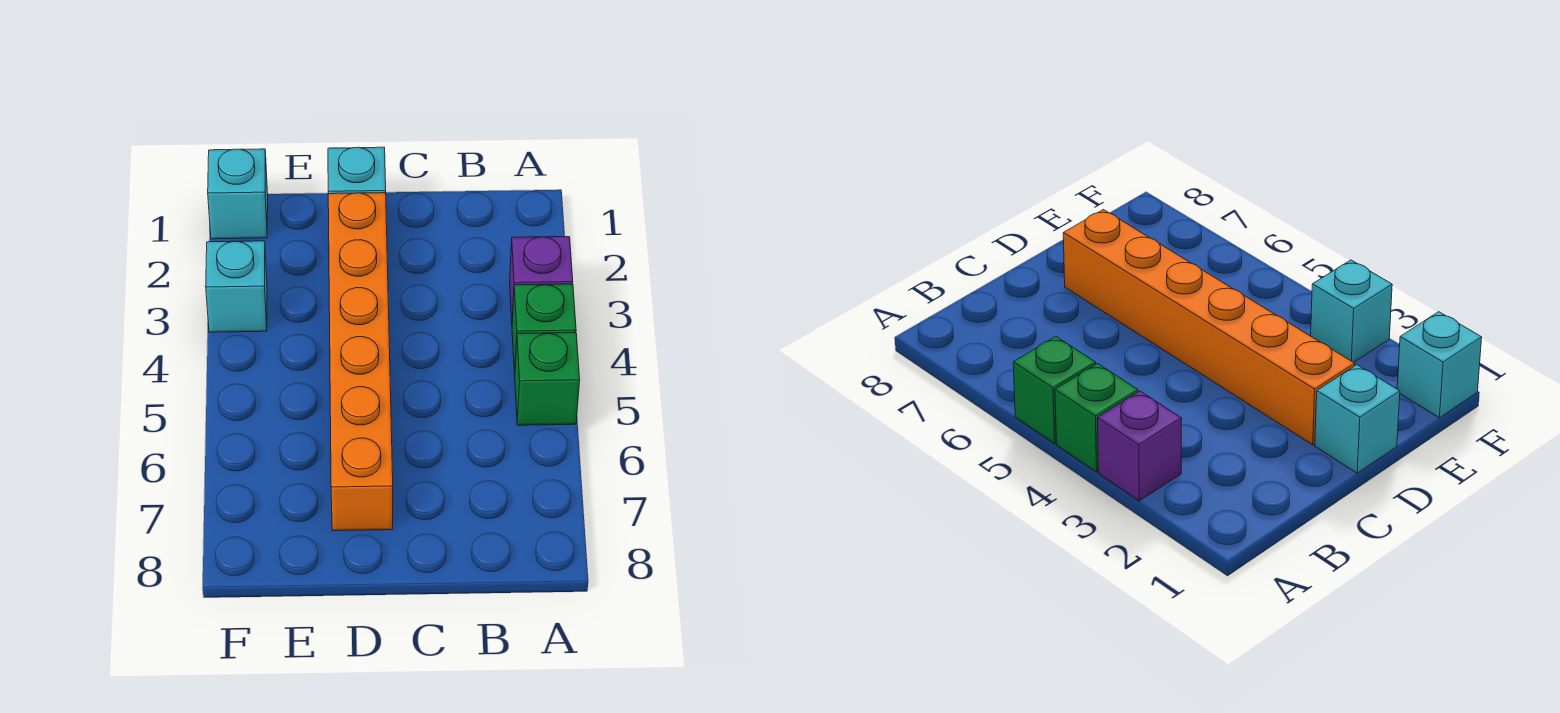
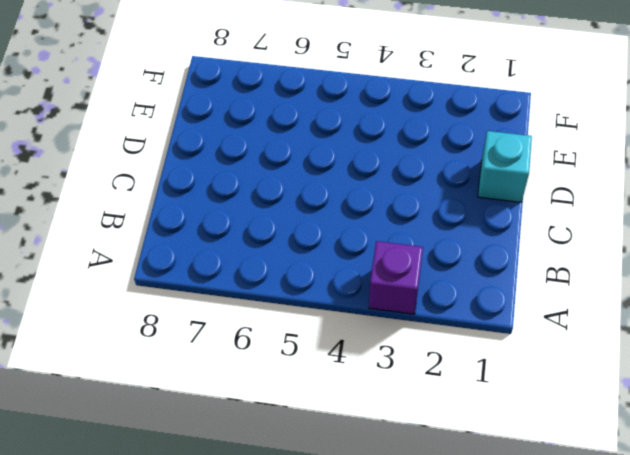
none -> green 1x1 brick [512,284,576,374]
none -> green 1x1 brick [515,333,580,425]

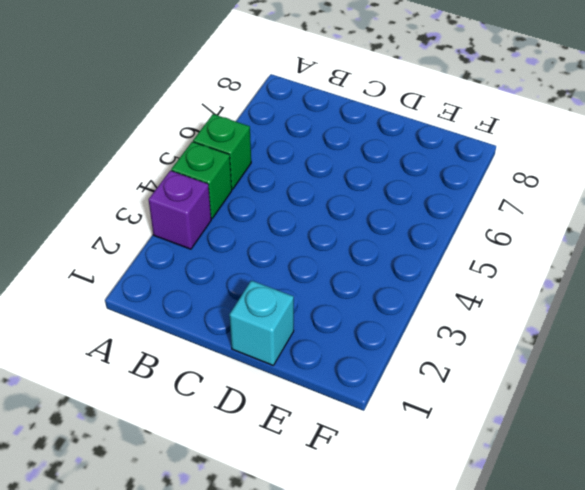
none -> orange 1x6 brick [328,193,393,531]
none -> cyan 1x1 brick [208,149,268,239]

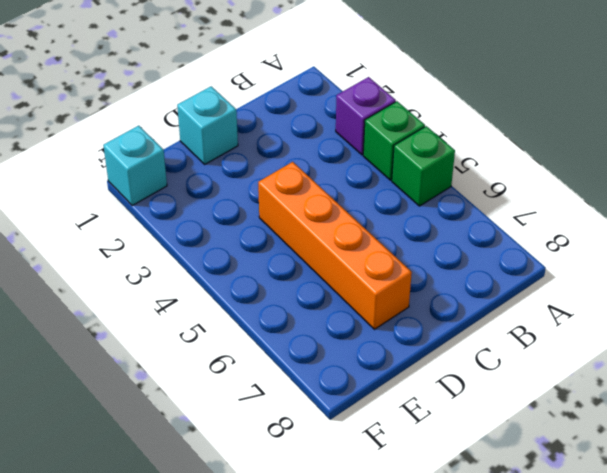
orange 1x4 brick [258,162,412,329] -> orange 1x6 brick [328,193,393,531]
none -> cyan 1x1 brick [206,241,267,332]

